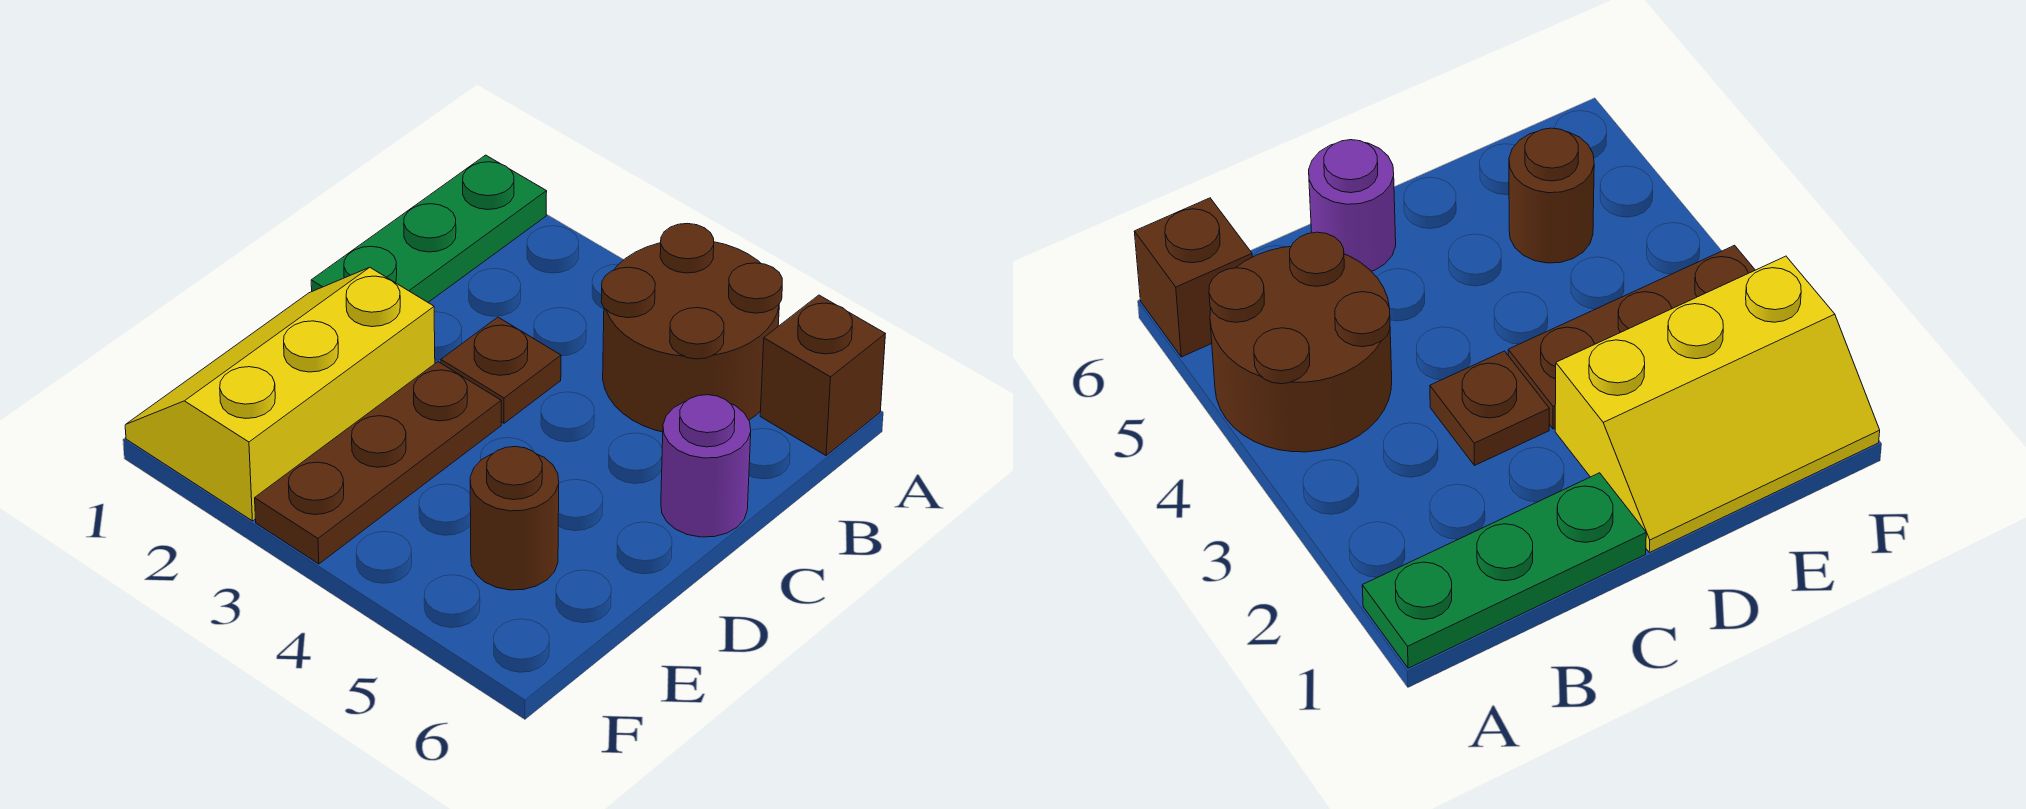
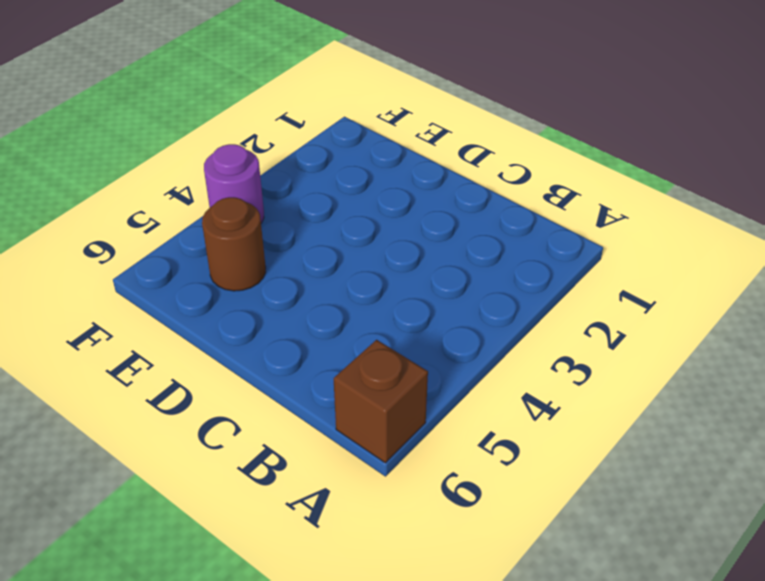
purple 1x1 round brick [204,144,264,223] -> purple 1x1 round brick moved to [661,395,751,537]
none -> green 1x3 plate [311,155,547,302]
none -> brown 2x2 round brick [601,224,782,432]

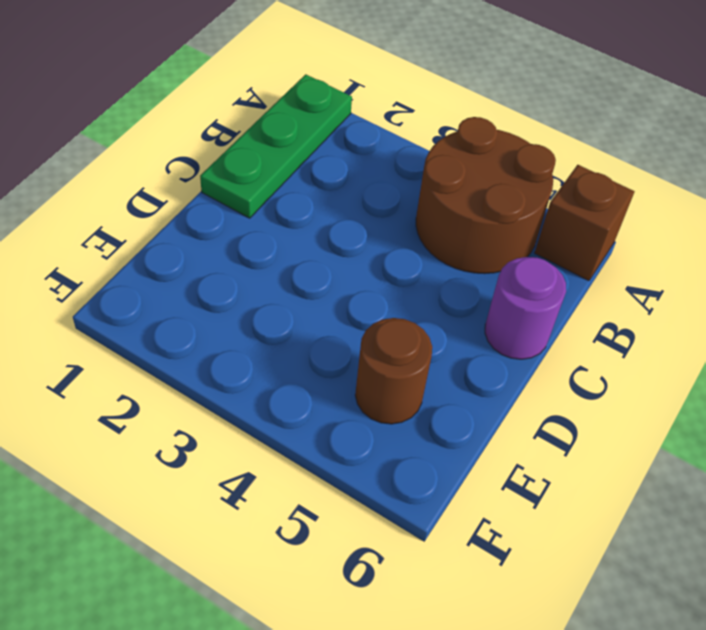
none -> brown 1x1 plate [441,317,561,423]
none -> yellow 2x3 slope [125,267,435,521]

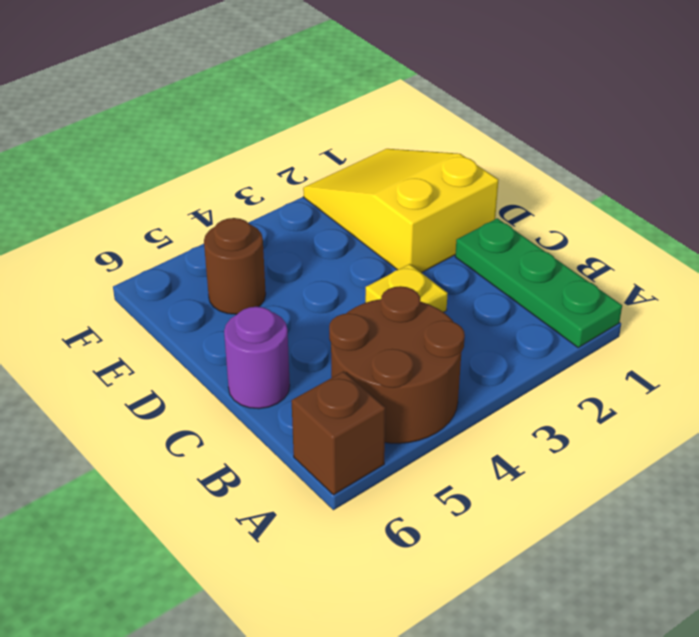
yellow 1x1 plate [365,264,448,312] -> brown 1x1 plate [441,317,561,423]
yellow 2x3 slope [303,149,498,273] -> yellow 2x3 slope turned to [125,267,435,521]
none -> brown 1x3 plate [255,362,501,564]

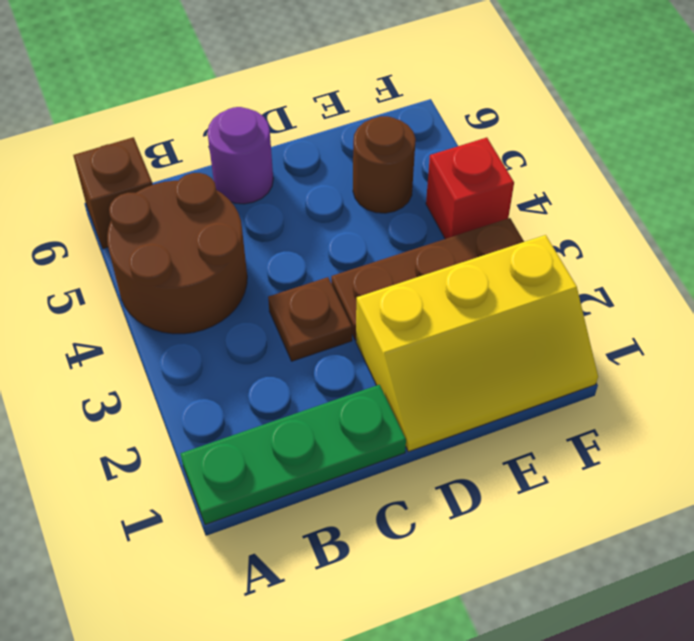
red 1x1 brick [426,137,514,239] -> none

